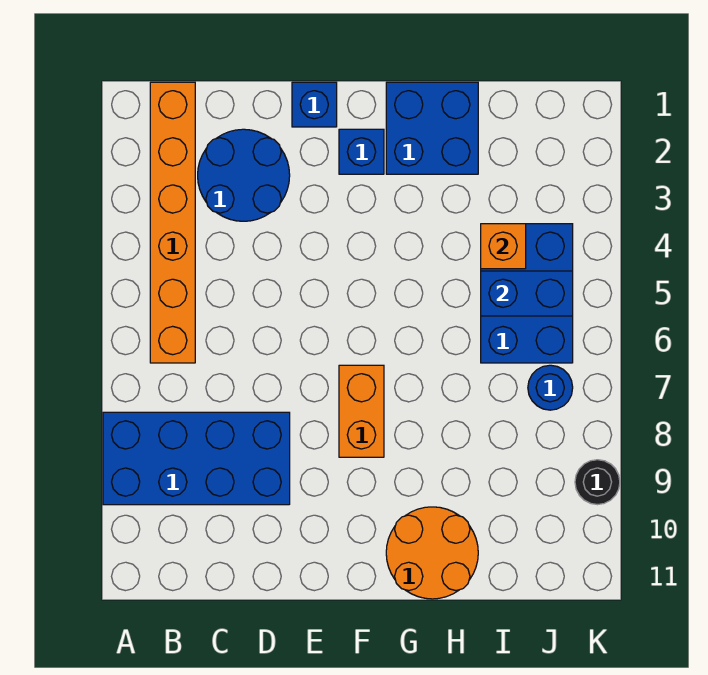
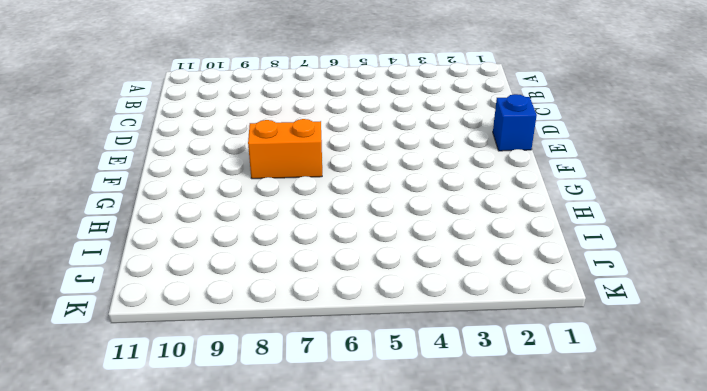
none -> blue 2x4 brick [103,412,290,505]
none -> orange 1x6 brick [150,82,195,363]
none -> blue 2x2 round brick [198,129,290,221]

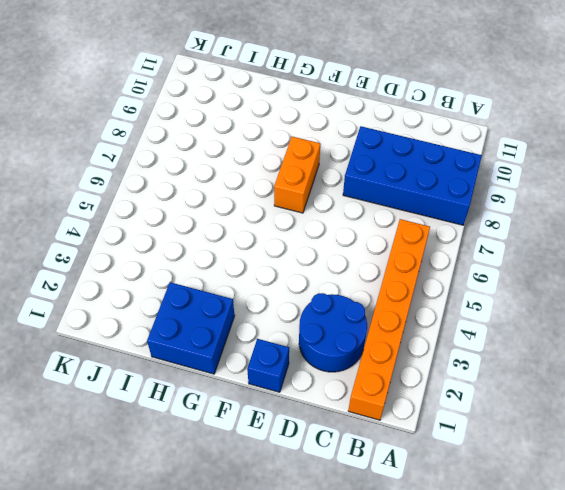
none -> blue 1x1 brick [339,129,384,174]
none -> orange 2x2 round brick [386,507,478,599]
none -> blue 2x3 brick [481,224,573,363]

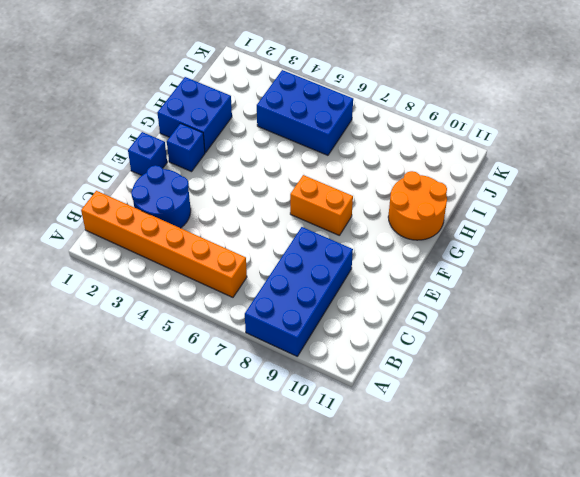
none -> blue 1x1 round brick [528,365,573,410]
none -> black 1x1 round brick [575,460,620,505]
none -> orange 1x1 brick [481,224,526,269]

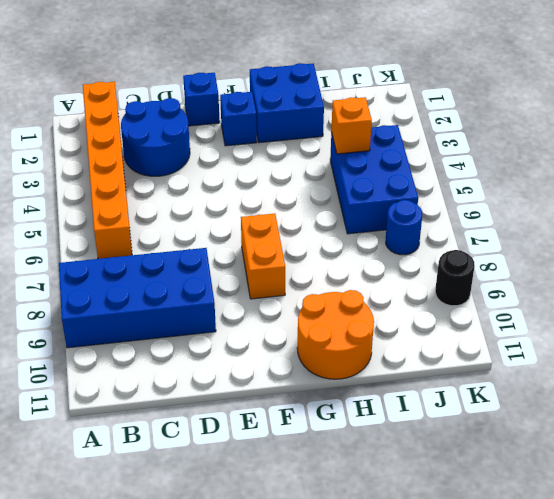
none -> blue 1x2 brick [481,271,573,316]

